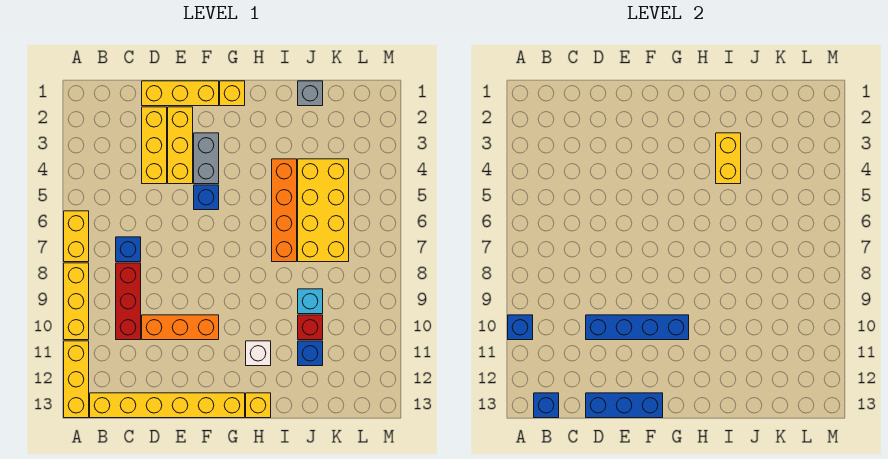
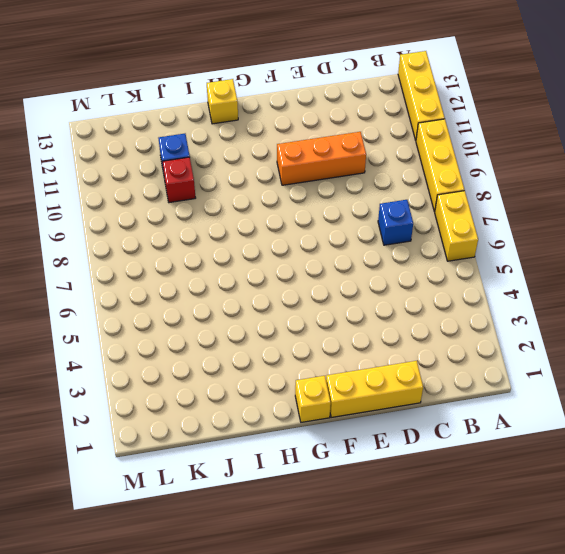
none -> yellow 1x6 brick [90,393,245,418]
none -> red 1x3 brick [116,263,141,340]
none -> yellow 1x3 brick [142,107,167,184]

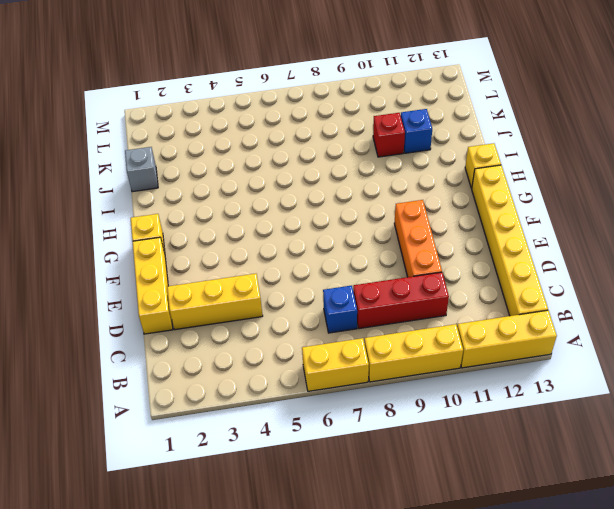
none -> yellow 1x3 brick [168,107,193,184]
none -> grey 1x2 brick [194,133,219,184]
none -> blue 1x1 brick [194,185,219,210]

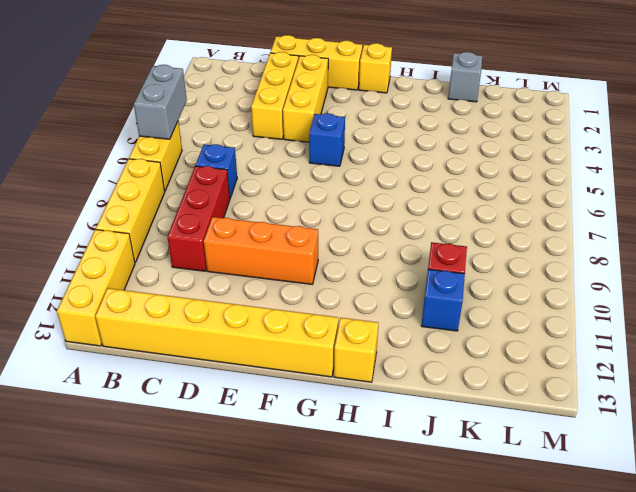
grey 1x2 brick [134,65,187,139] -> grey 1x2 brick moved to [194,133,219,184]
none -> white 1x1 brick [246,341,271,366]
none -> orange 1x4 brick [272,159,297,262]
none -> yellow 2x4 brick [298,159,349,262]

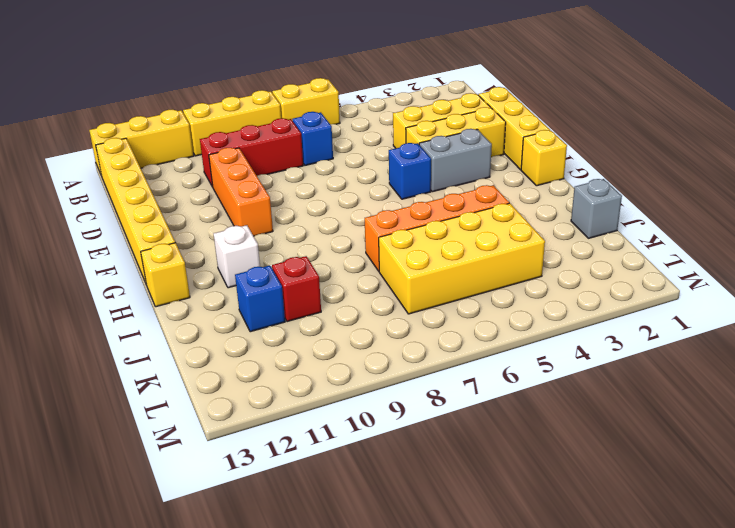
none -> cyan 1x1 brick [298,289,323,314]
none -> blue 1x1 brick [508,315,533,340]
none -> blue 1x1 brick [534,393,559,418]

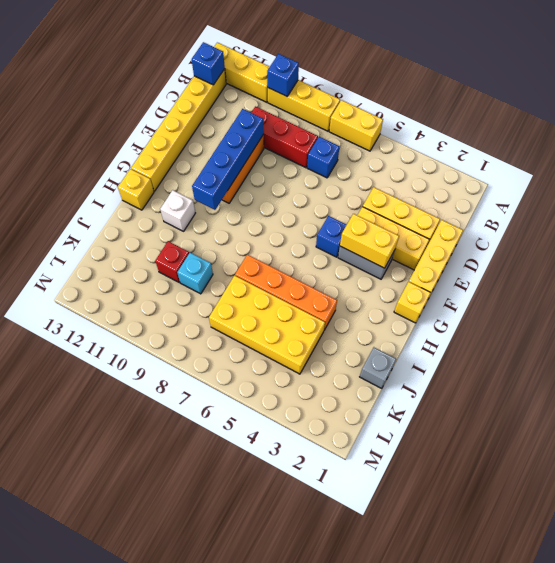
yellow 1x2 brick [340,214,399,268] -> yellow 1x2 brick moved to [716,133,741,184]
none -> blue 1x1 brick [298,341,323,366]
none -> blue 1x3 brick [586,393,663,418]

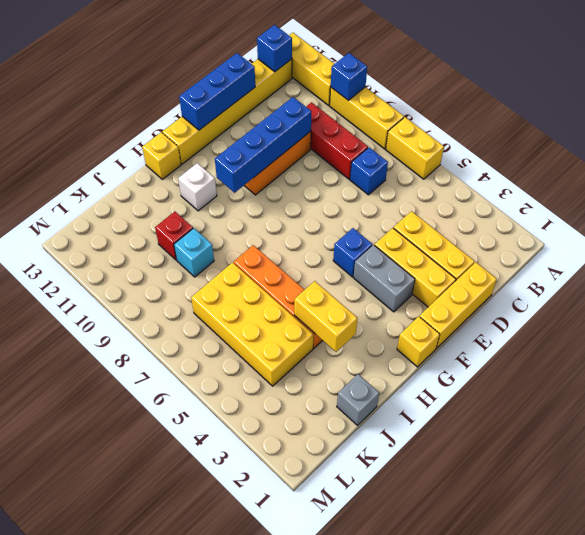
none -> blue 1x1 brick [298,341,323,366]

